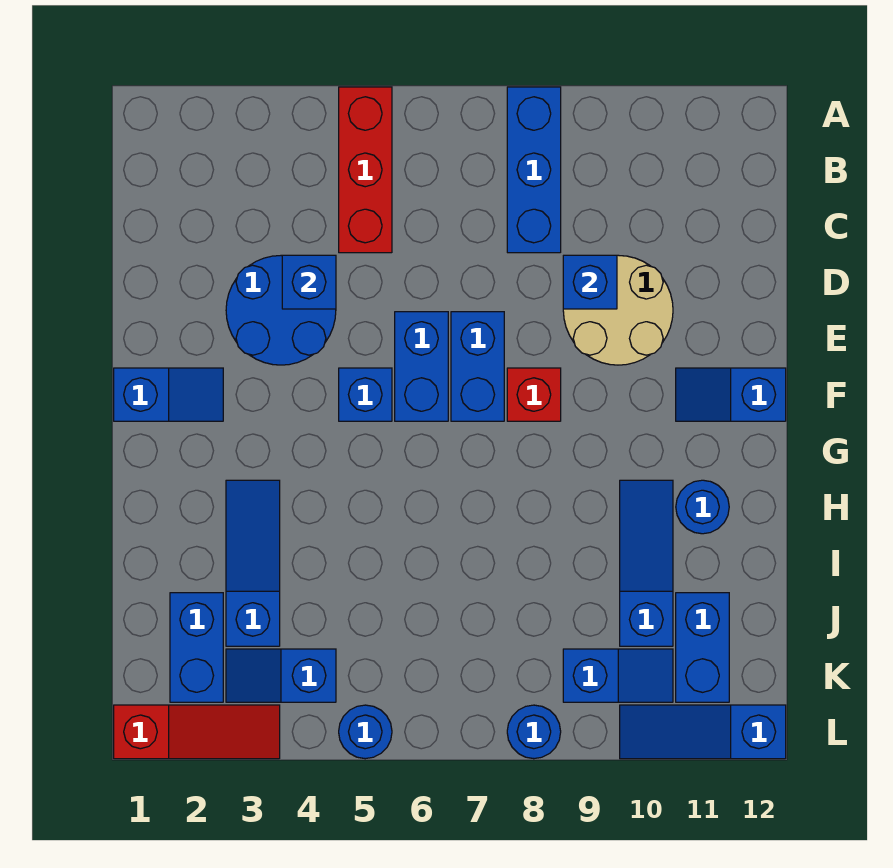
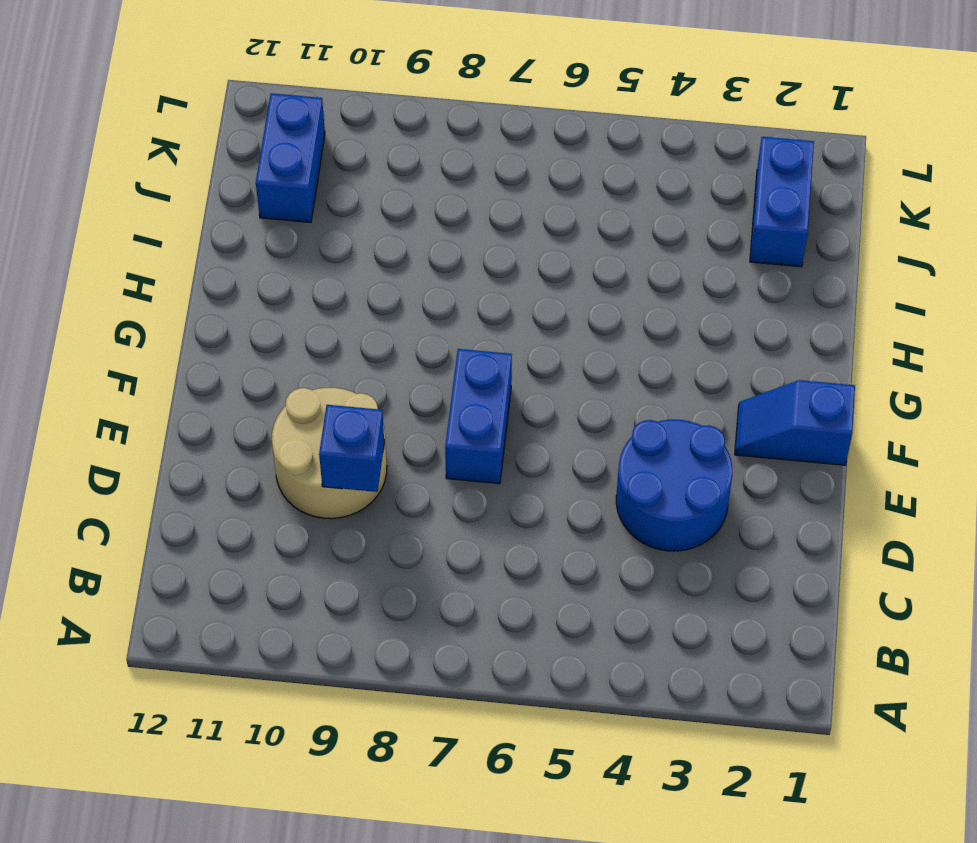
none -> red 1x3 brick [339,87,392,253]
none -> blue 1x3 brick [507,87,561,253]
none -> blue 1x2 brick [395,312,448,421]

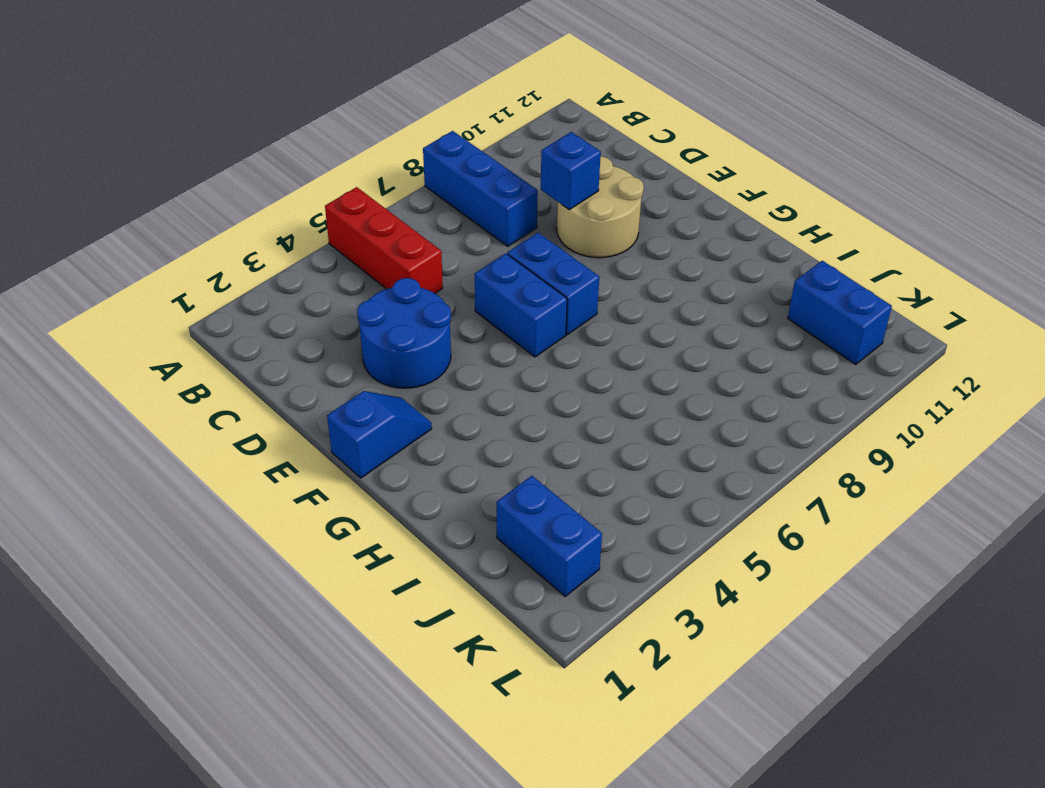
none -> blue 1x1 brick [339,368,392,421]
none -> red 1x1 brick [507,368,561,421]
none -> blue 1x2 slope [676,368,786,421]

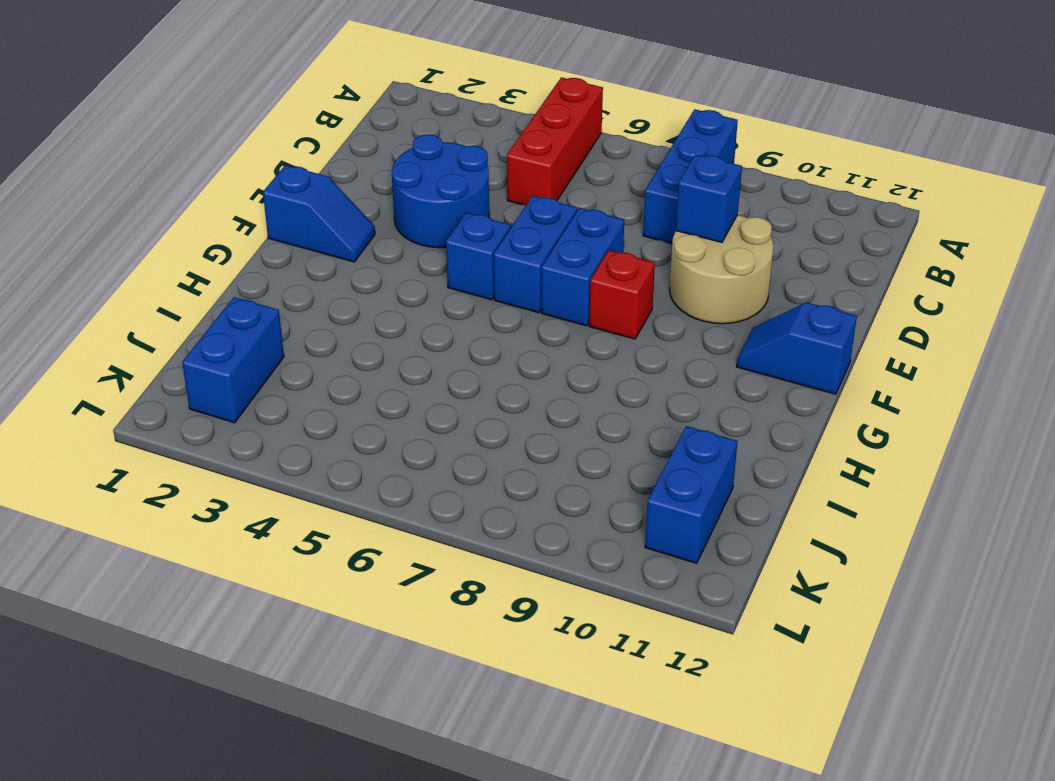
none -> blue 1x3 slope [226,480,280,646]
none -> blue 1x3 slope [620,480,673,646]
none -> blue 1x1 round brick [676,480,729,534]

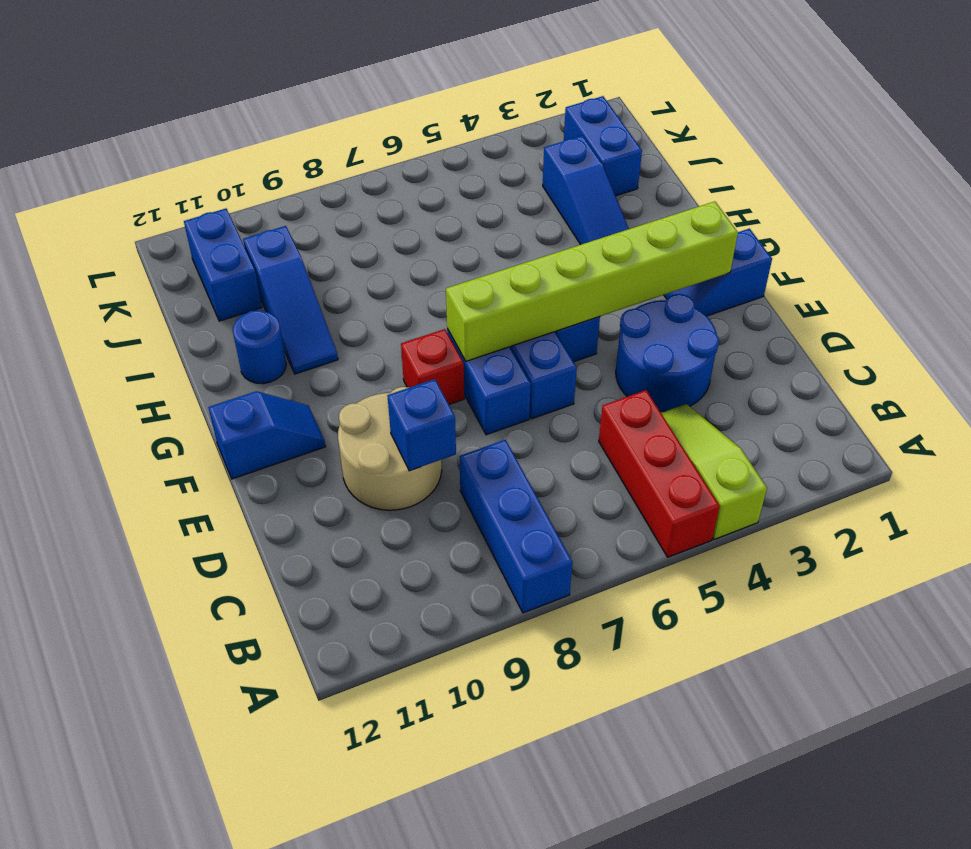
lime 1x3 slope [661,404,767,539] -> none
lime 1x6 brick [446,202,738,361] -> none
none -> blue 1x2 slope [226,649,336,702]
none -> blue 1x2 slope [563,649,673,702]
none -> red 1x3 slope [114,705,280,759]

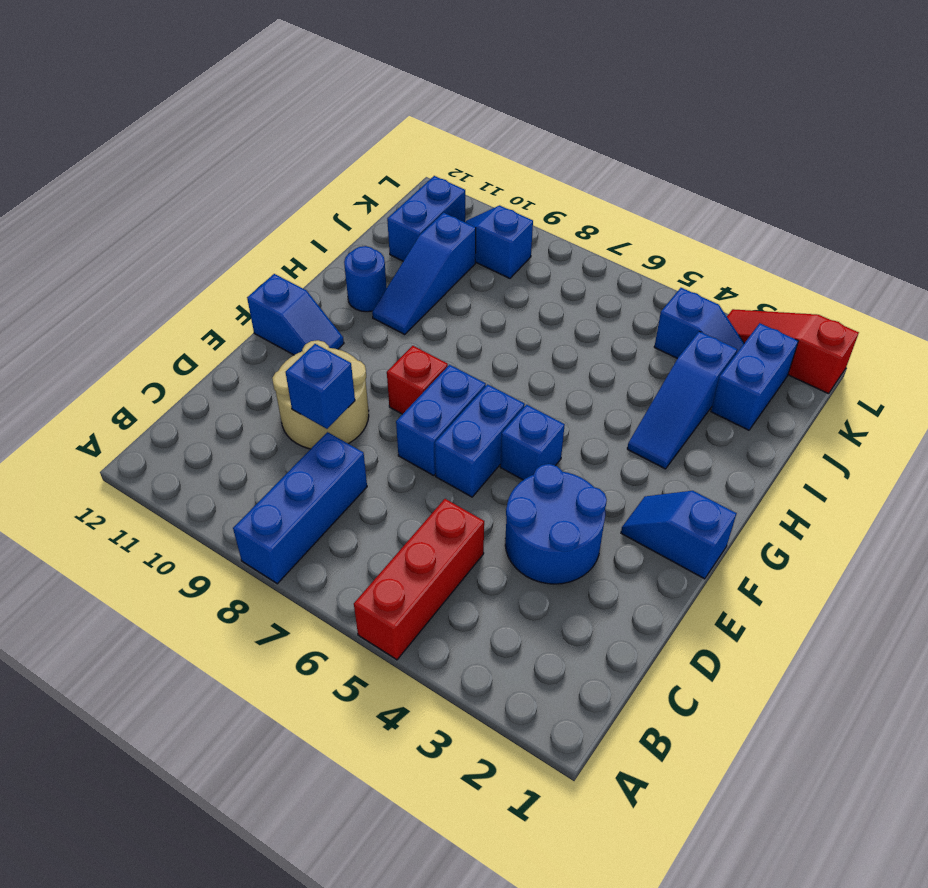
none -> blue 1x1 round brick [339,705,392,759]
none -> blue 1x1 round brick [507,705,561,759]
none -> blue 1x3 slope [620,705,786,759]

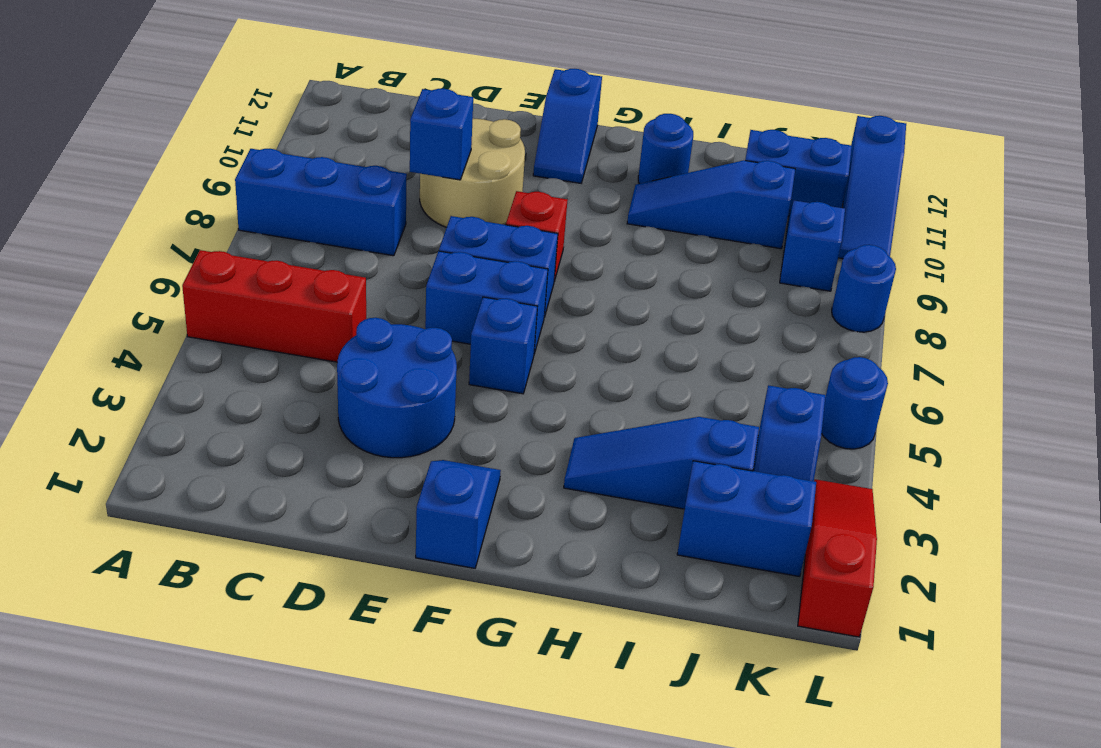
none -> blue 1x1 brick [282,255,336,309]

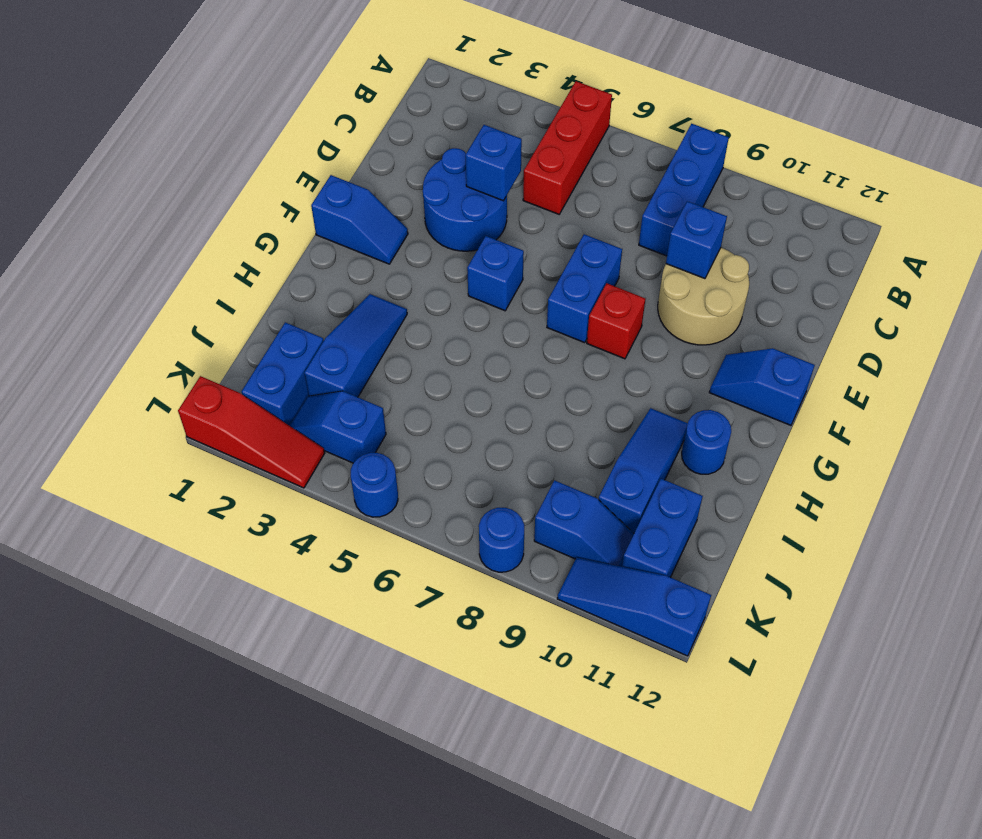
none -> blue 1x2 brick [395,312,448,421]

